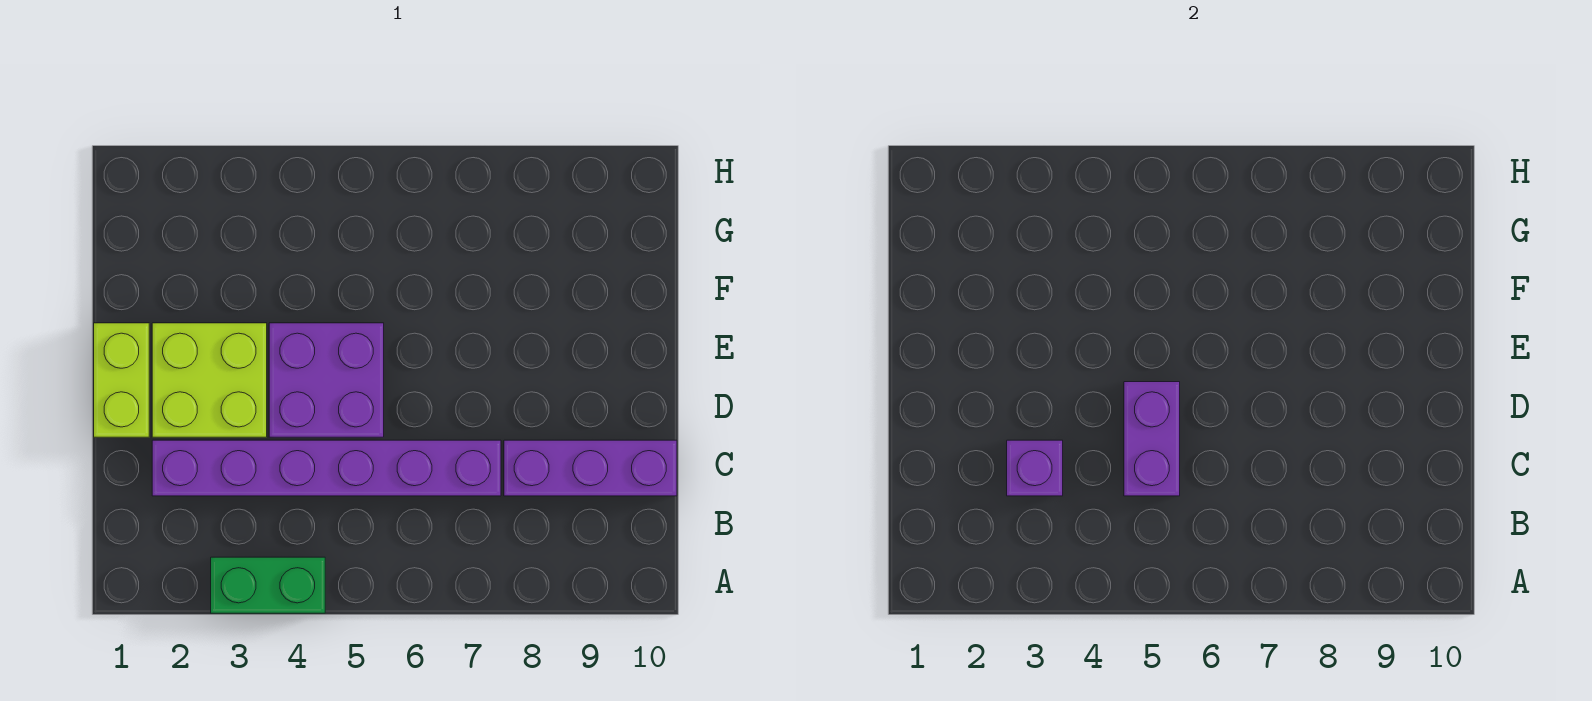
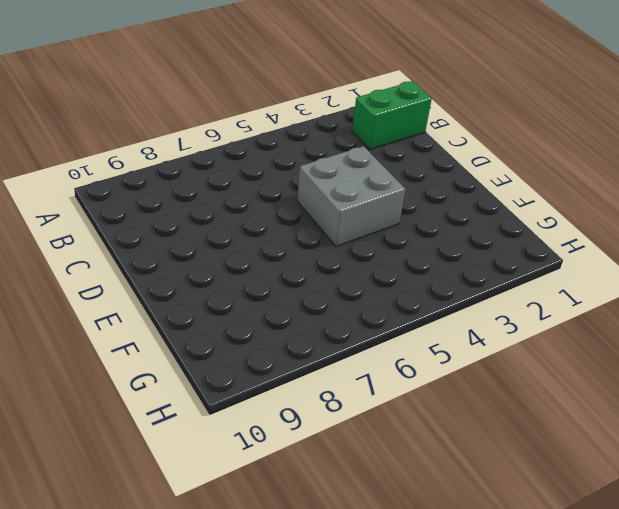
green 1x2 brick [352,81,432,149] -> green 1x2 brick moved to [211,557,325,613]
grey 2x2 brick [297,146,405,246] -> purple 2x2 brick [269,323,384,437]
none -> purple 1x6 brick [152,440,501,496]
none -> purple 1x3 brick [504,440,677,496]

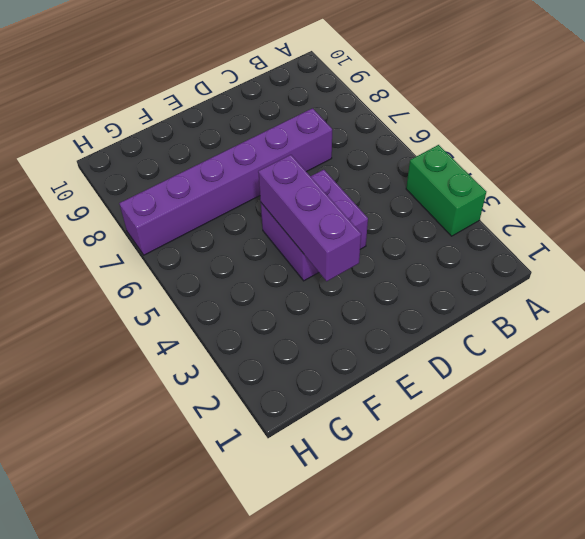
purple 1x6 brick [119,108,332,255] -> purple 1x6 brick turned to [152,440,501,496]
purple 1x3 brick [258,155,361,281] -> purple 1x3 brick moved to [504,440,677,496]
none -> lime 1x2 brick [94,323,149,437]
none -> lime 2x2 brick [152,323,267,437]

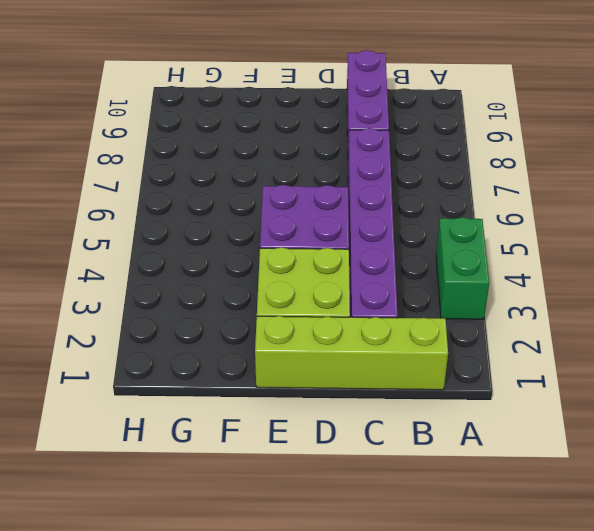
lime 1x4 brick [255,316,448,390] -> lime 1x2 brick [94,323,149,437]
none -> purple 1x1 brick [1007,440,1063,496]
none -> purple 1x2 brick [1124,382,1180,496]

